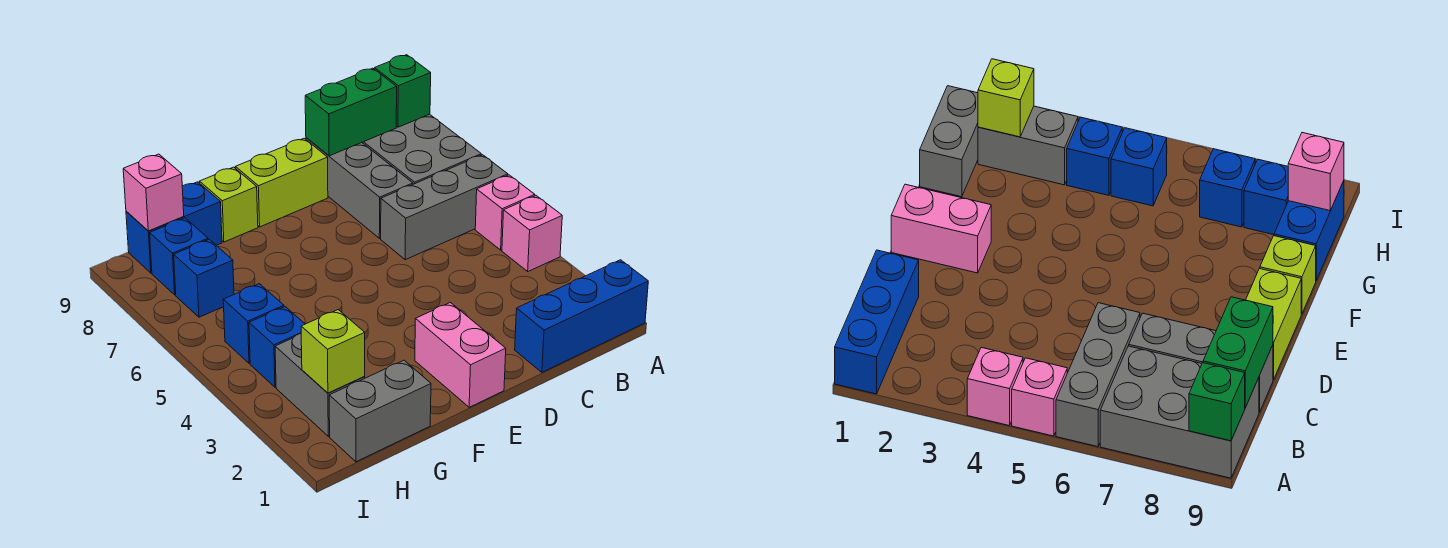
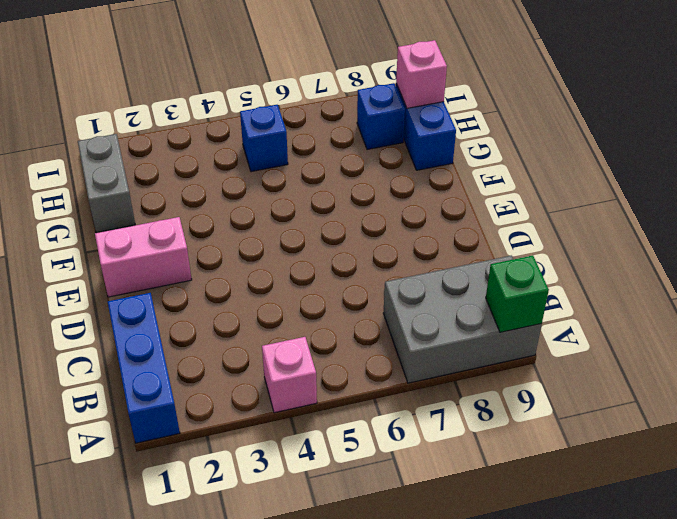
none -> pink 1x1 brick [475,175,535,250]
none -> grey 1x3 brick [381,155,508,260]
none -> grey 1x3 brick [306,138,413,238]

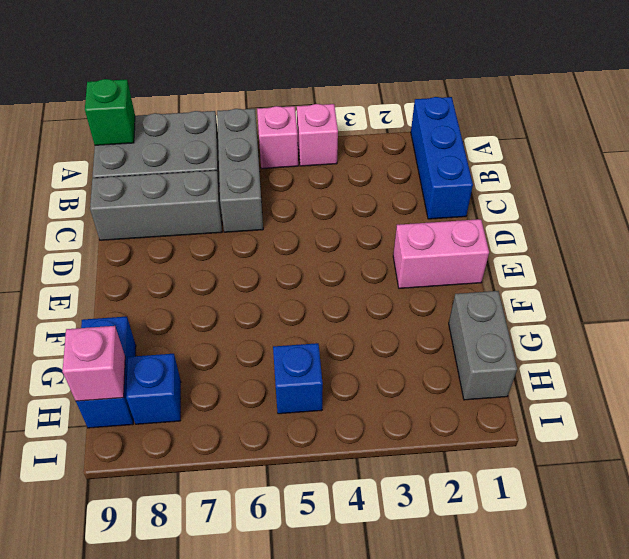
none -> lime 1x2 brick [235,138,328,227]
none -> lime 1x1 brick [199,167,258,242]
none -> grey 1x2 brick [275,333,365,436]

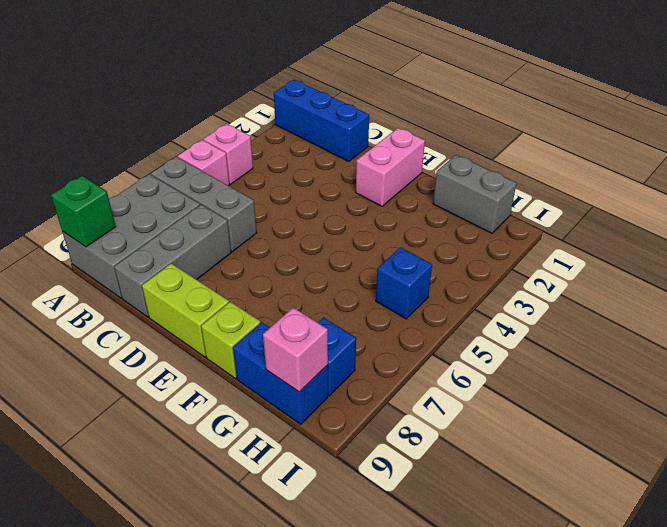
none -> grey 1x2 brick [275,333,365,436]
none -> blue 1x1 brick [249,307,305,387]
none -> blue 1x1 brick [174,239,234,317]

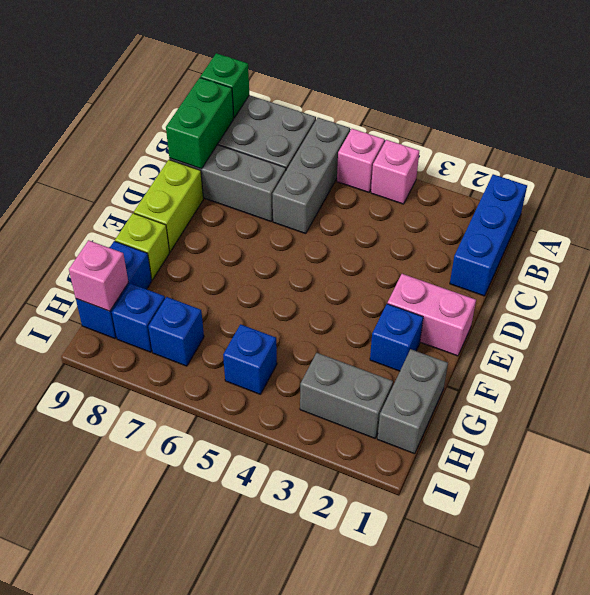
blue 1x1 brick [370,304,423,371] -> blue 1x1 brick moved to [249,307,305,387]
none -> lime 1x1 brick [301,310,365,393]

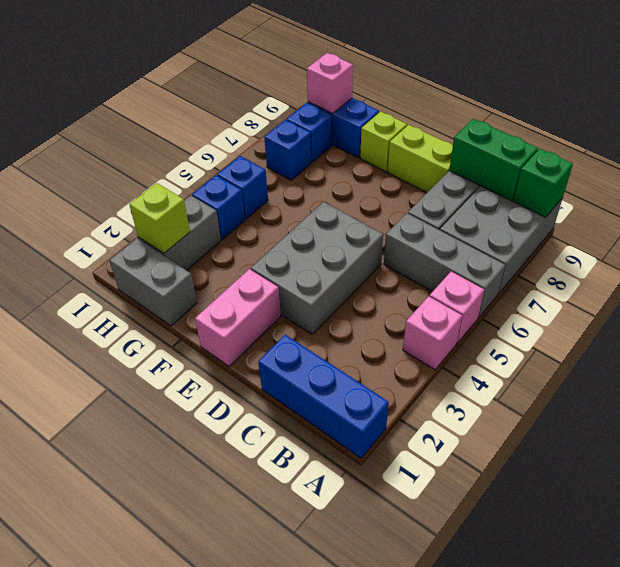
grey 2x3 brick [251,202,383,334] -> none

